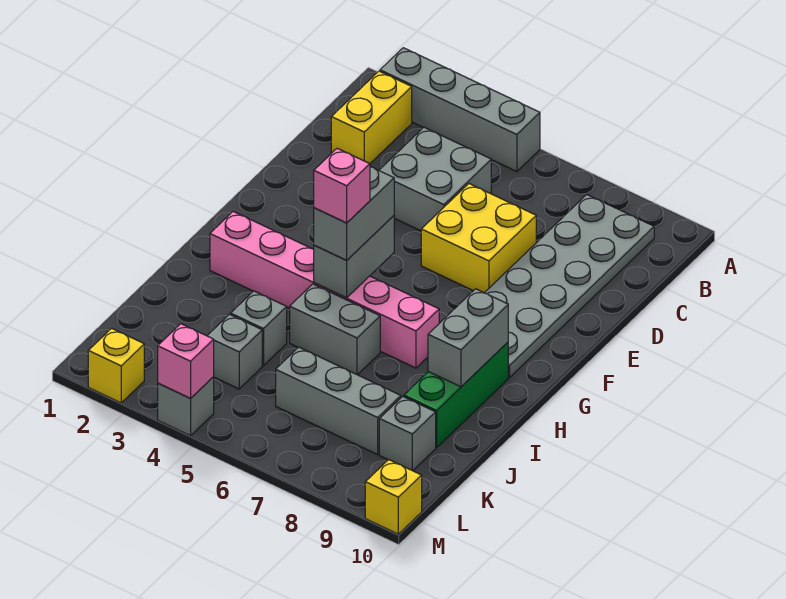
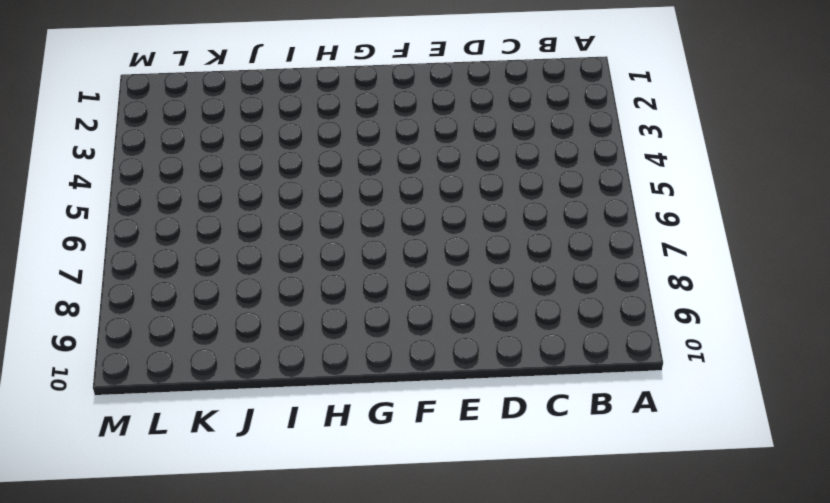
none -> grey 1x4 brick [380,48,540,172]
none -> yellow 1x2 brick [331,71,412,164]
none -> grey 2x6 plate [485,195,654,377]

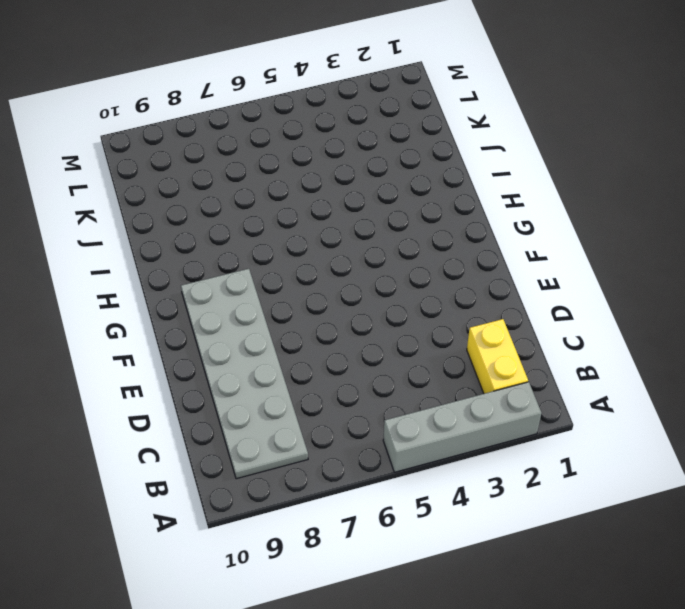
none -> grey 2x2 brick [379,127,491,231]
none -> yellow 2x2 brick [421,184,536,293]
none -> pink 1x6 brick [210,212,439,368]

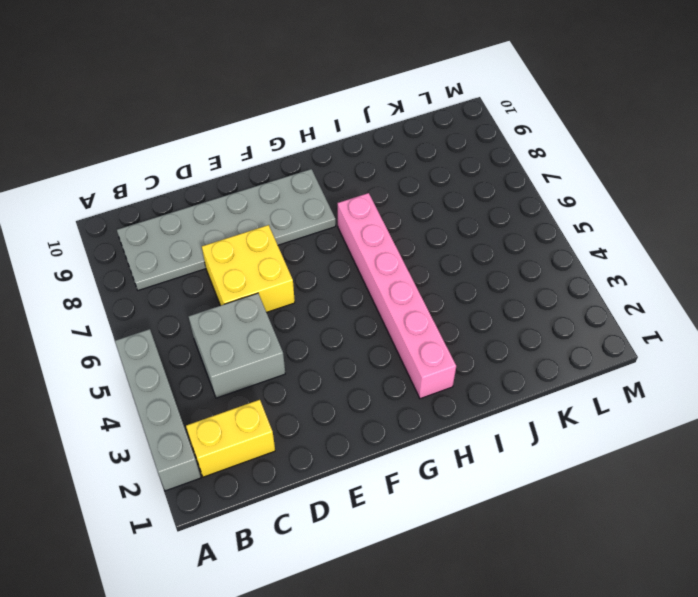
none -> green 1x3 brick [404,342,508,448]
none -> grey 1x2 brick [290,284,380,375]
none -> grey 1x1 brick [231,291,287,366]

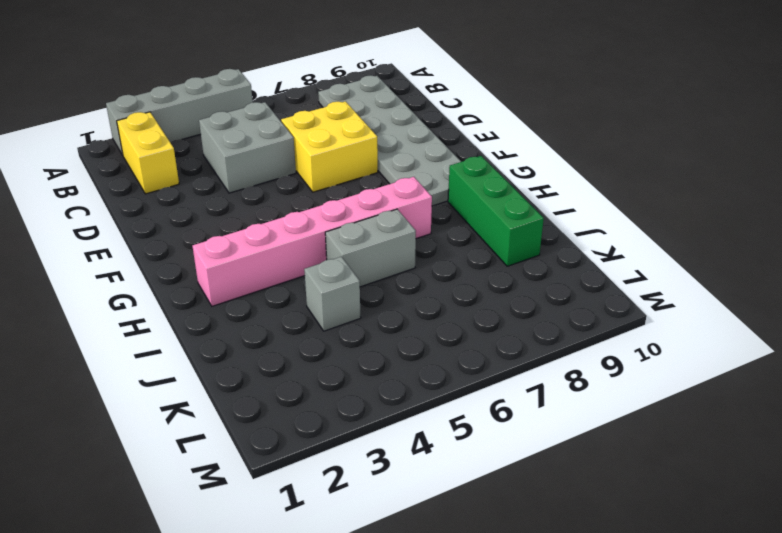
none -> grey 1x1 brick [207,314,262,389]
none -> grey 1x3 brick [276,347,401,455]
none -> grey 1x1 brick [379,396,436,471]

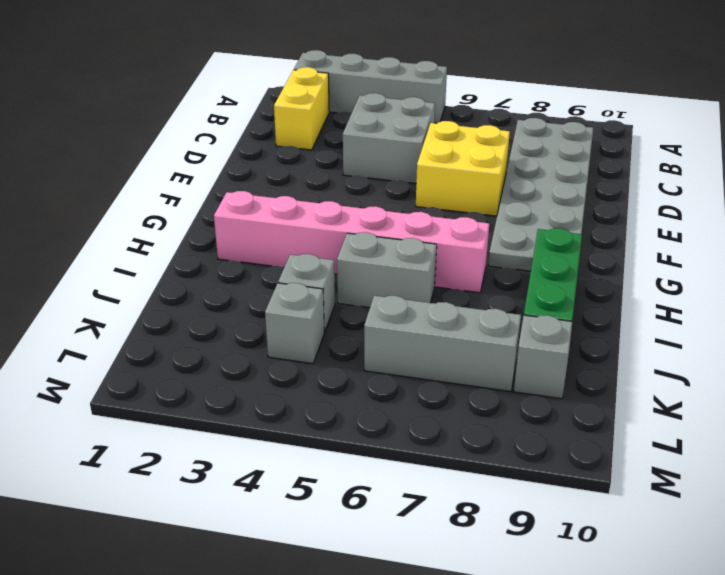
none -> yellow 1x1 brick [88,328,144,403]
none -> grey 1x1 brick [158,377,214,436]
none -> yellow 1x1 brick [365,460,422,534]

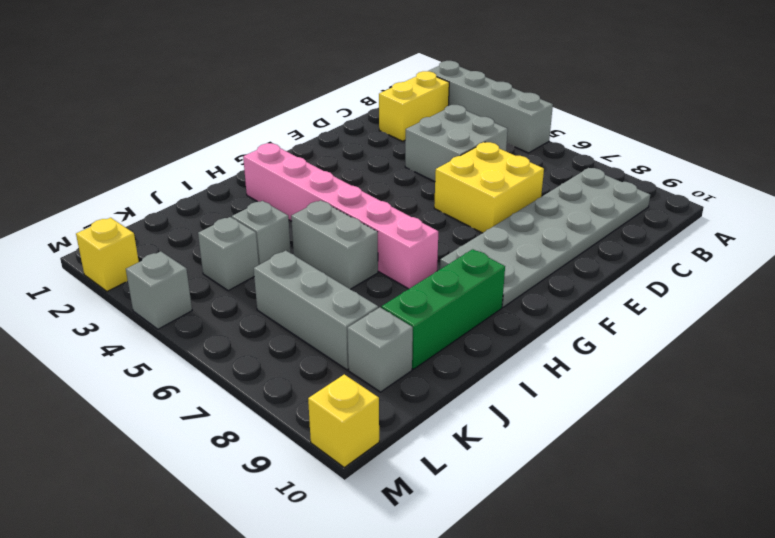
none -> grey 1x2 brick [314,216,394,298]
none -> grey 1x2 brick [428,289,508,387]
none -> pink 1x1 brick [158,324,214,398]

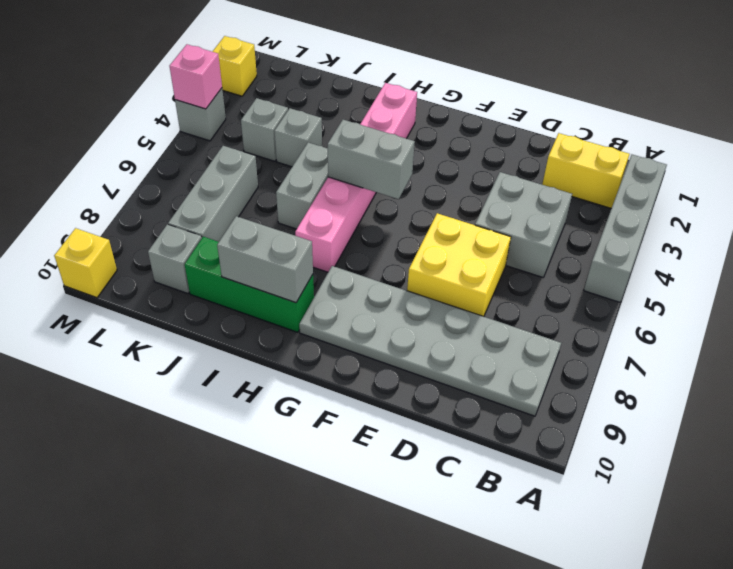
none -> grey 1x2 brick [314,167,394,260]
none -> pink 1x1 brick [314,148,370,223]

